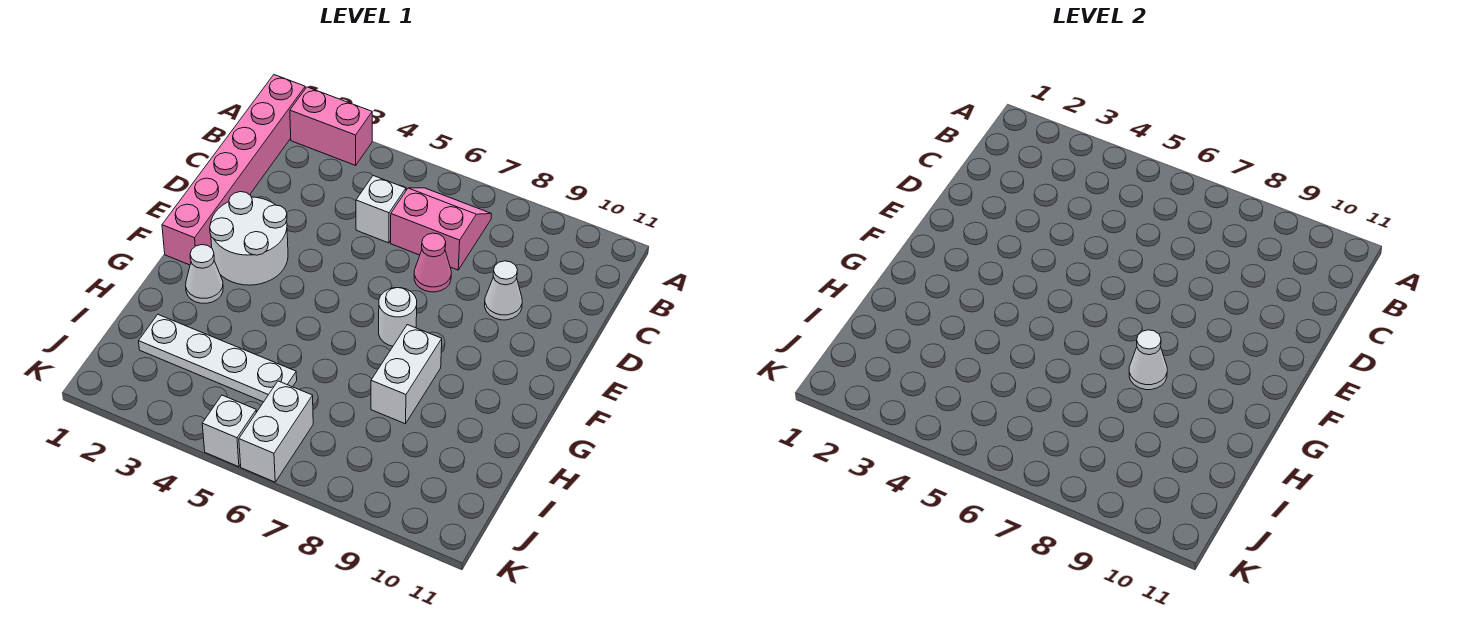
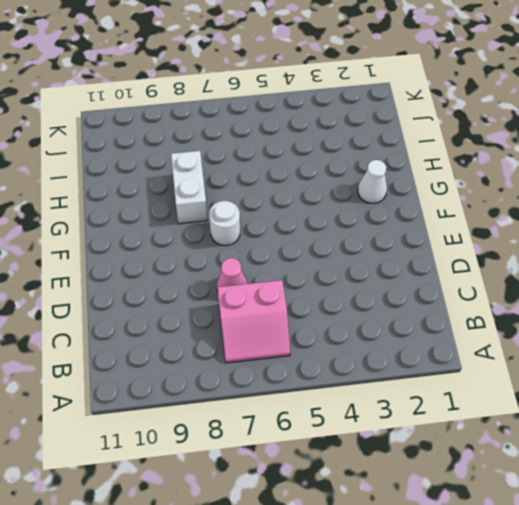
none -> pink 1x6 brick [162,75,305,265]
none -> pink 1x2 brick [290,87,372,165]
none -> white 1x1 brick [356,176,406,243]

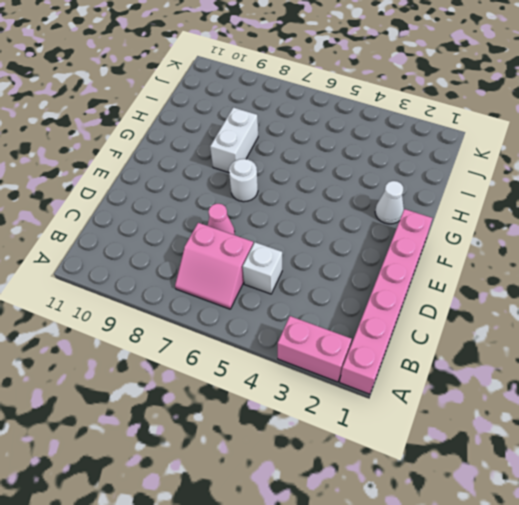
none -> white 1x1 cone [485,261,522,320]
none -> white 2x2 round brick [210,192,288,285]
none -> white 1x4 plate [139,315,297,402]

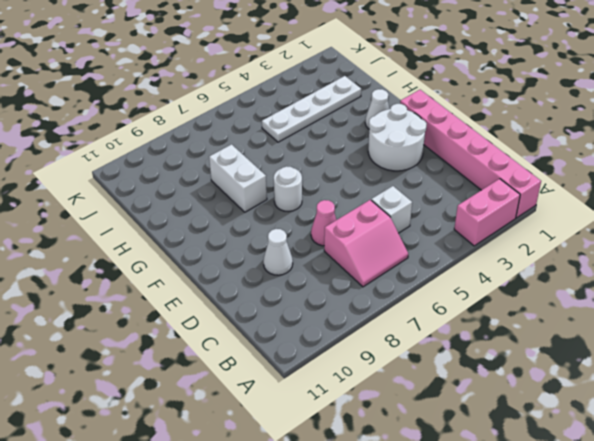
none -> white 1x2 brick [239,381,313,482]
none -> white 1x1 brick [202,395,256,467]
none -> white 1x1 cone [1129,330,1167,390]

